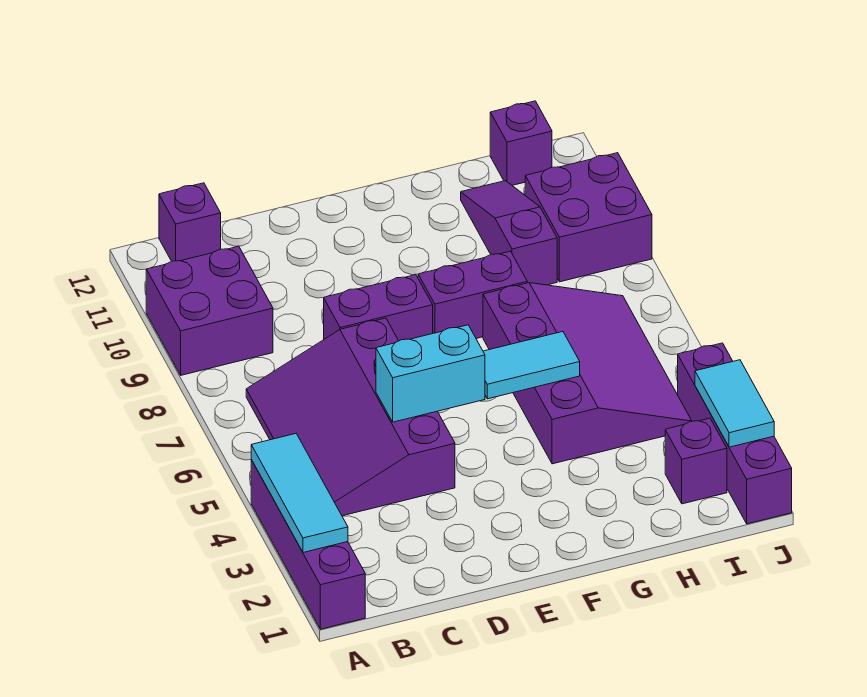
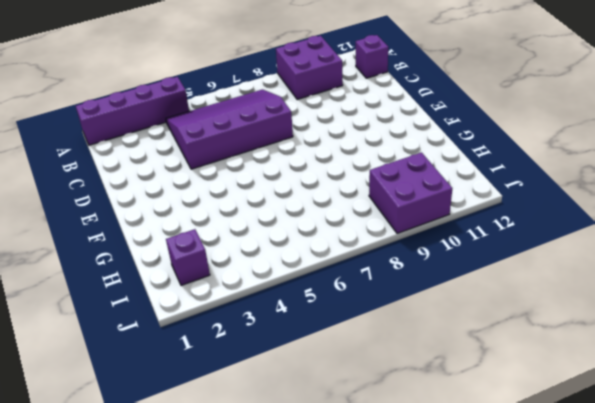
none -> purple 1x2 brick [324,275,433,341]
none -> purple 1x2 brick [418,251,527,338]
none -> purple 3x4 slope [483,283,692,464]

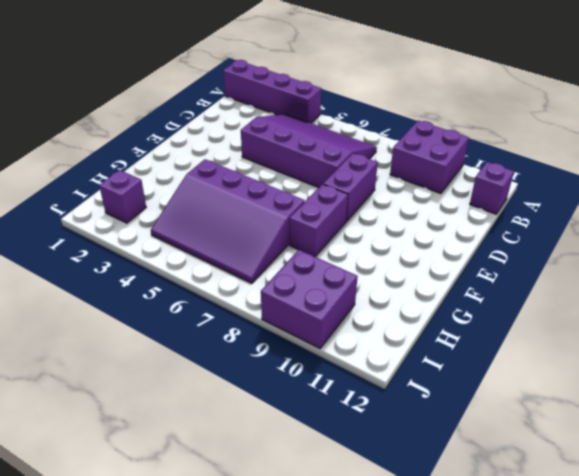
none -> purple 1x3 slope [461,181,557,285]
none -> purple 1x1 brick [490,101,552,185]
none -> purple 1x4 brick [678,343,792,524]

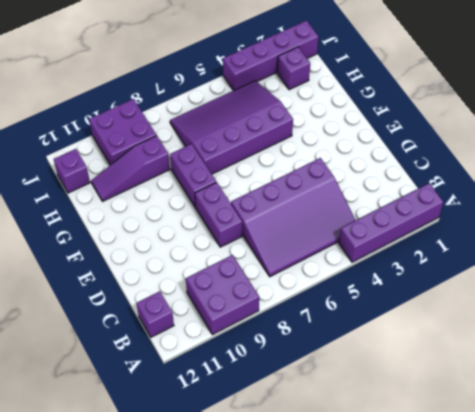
none -> cyan 1x3 tile [251,434,348,553]
none -> cyan 1x2 brick [376,325,485,422]
none -> cyan 1x2 tile [483,332,580,399]

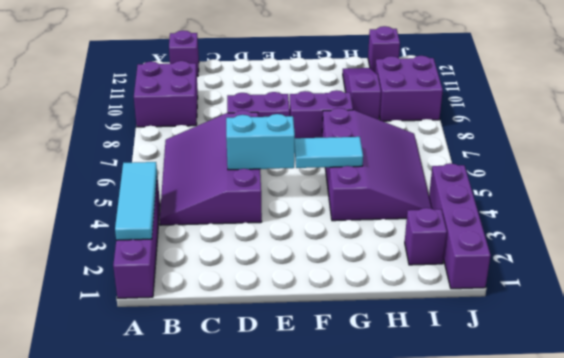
none -> cyan 1x2 tile [695,360,774,447]

